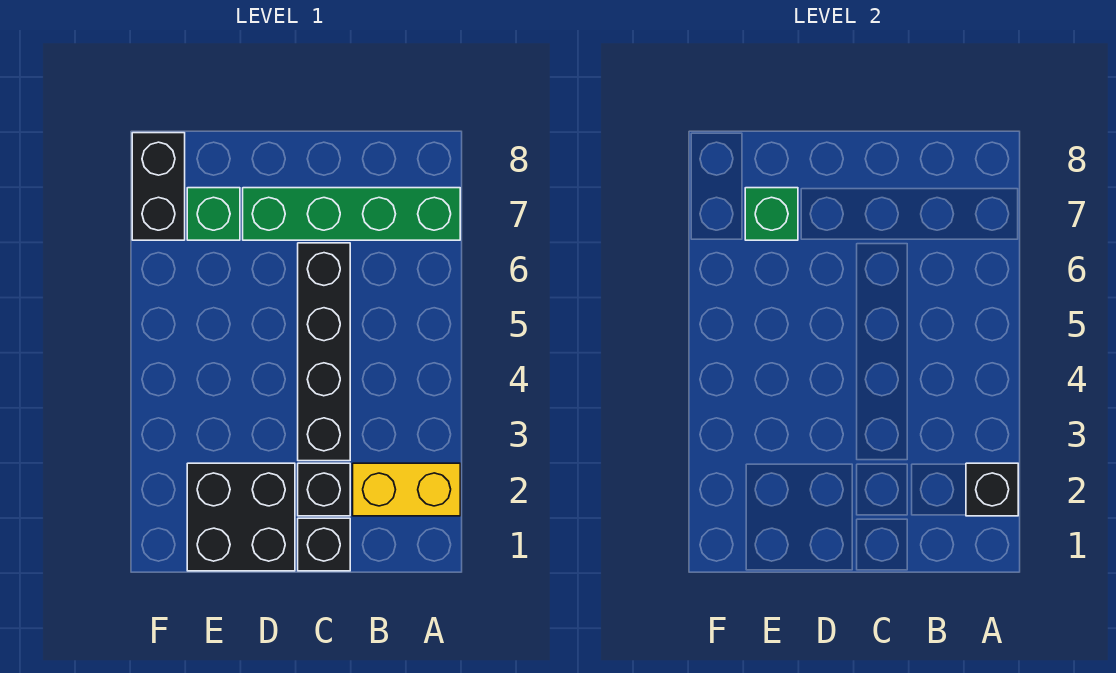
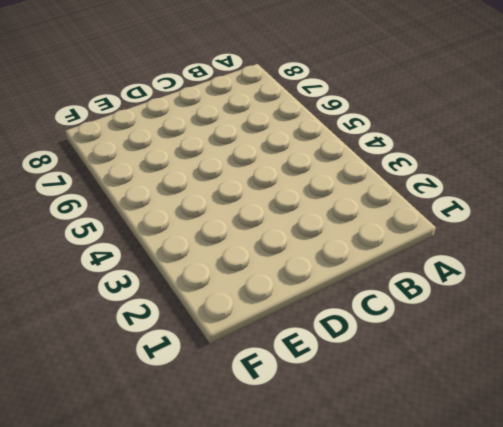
none -> yellow 1x2 brick [353,463,460,516]
none -> green 1x4 brick [243,188,460,240]

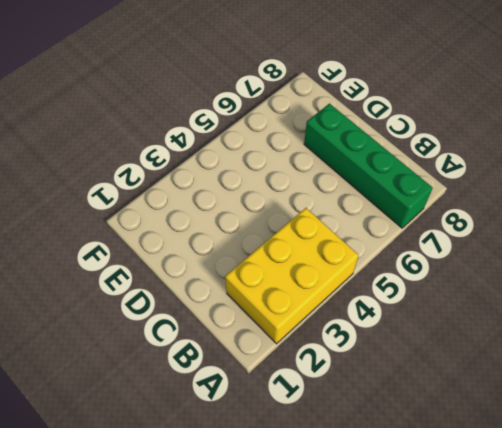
yellow 2x3 brick [225,208,359,344] -> yellow 1x2 brick [353,463,460,516]
none -> black 1x1 brick [298,518,350,571]
none -> black 1x1 brick [298,463,350,516]

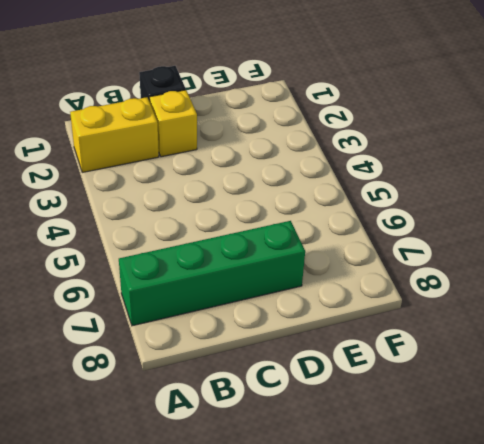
yellow 1x1 brick [149,90,197,157] -> black 1x1 brick [298,463,350,516]
none -> black 1x4 brick [298,243,350,461]
none -> black 2x2 brick [187,463,295,571]

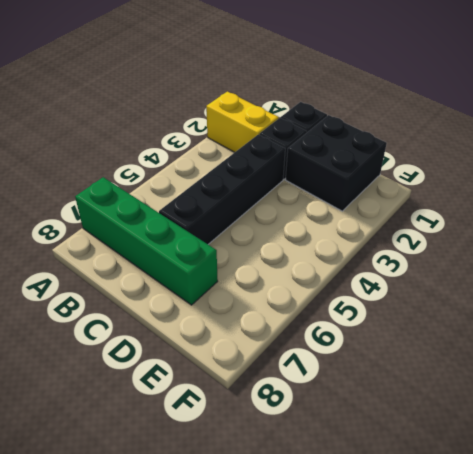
none -> green 1x1 brick [187,188,240,240]
none -> black 1x2 brick [132,133,185,240]

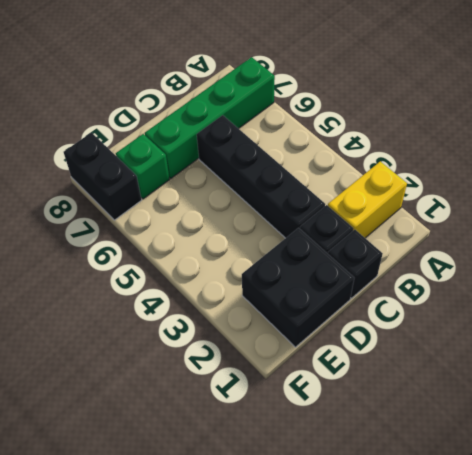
none -> black 1x1 brick [966,463,1018,516]
none -> green 1x1 brick [745,188,798,240]

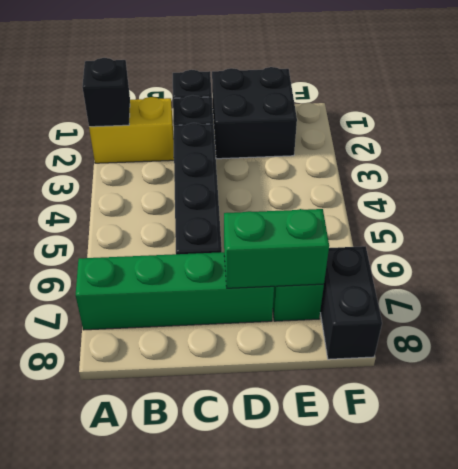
green 1x2 brick [224,209,329,288] -> green 1x1 brick [745,188,798,240]

